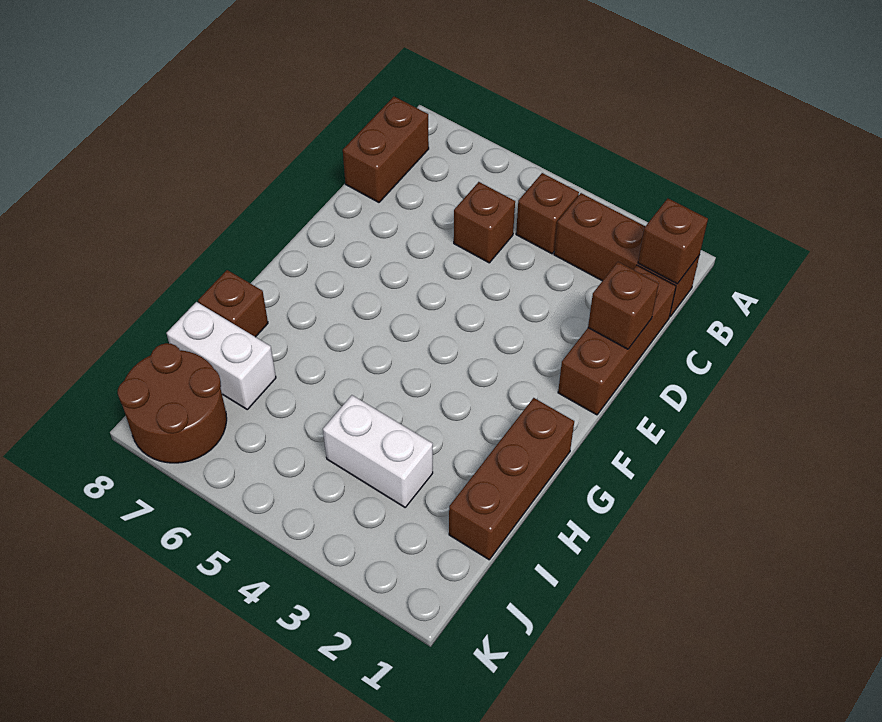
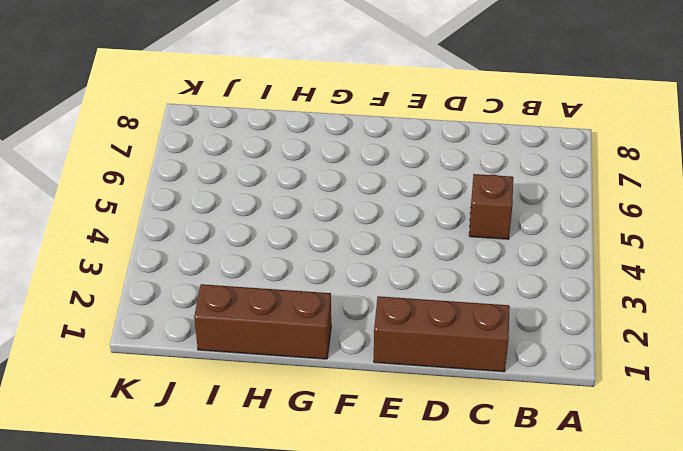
none -> brown 1x3 brick [554,193,700,317]
none -> brown 1x1 brick [516,173,579,254]
none -> brown 1x2 brick [343,97,429,202]

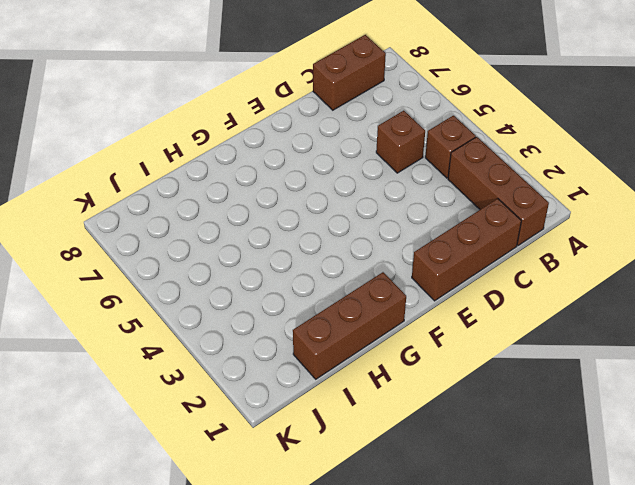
none -> brown 1x1 brick [198,270,268,337]
none -> white 1x2 brick [323,395,433,507]
none -> white 1x2 brick [167,302,276,409]

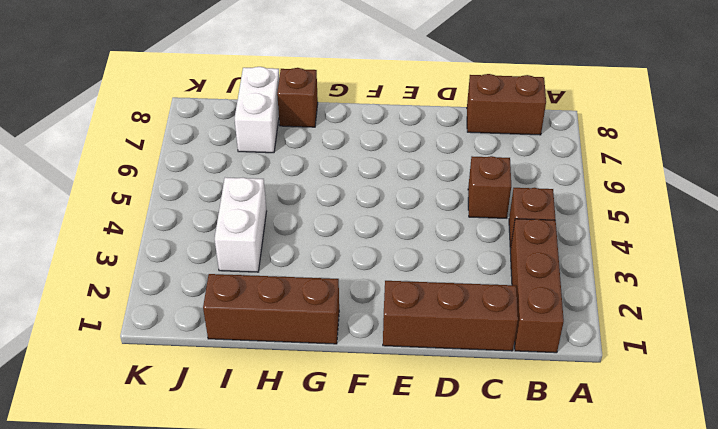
none -> brown 2x2 round brick [118,343,227,463]
none -> brown 1x1 brick [638,199,708,284]
none -> brown 1x1 brick [588,262,659,349]

